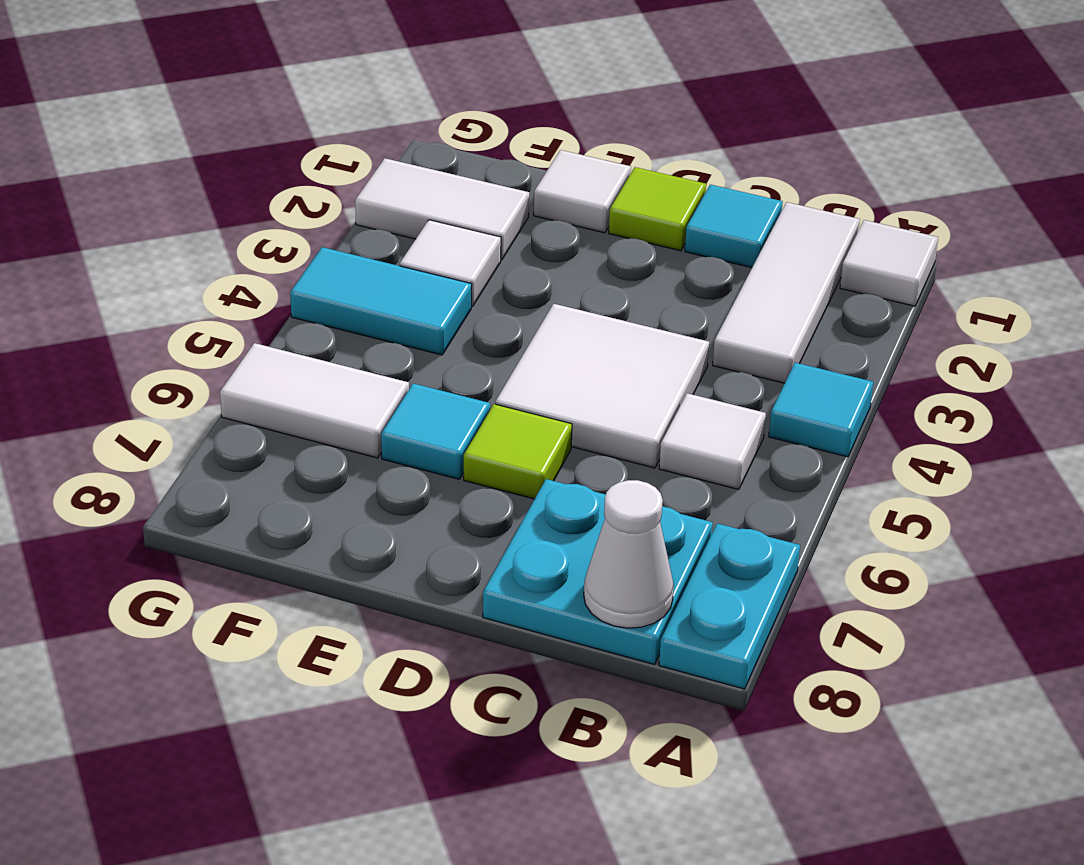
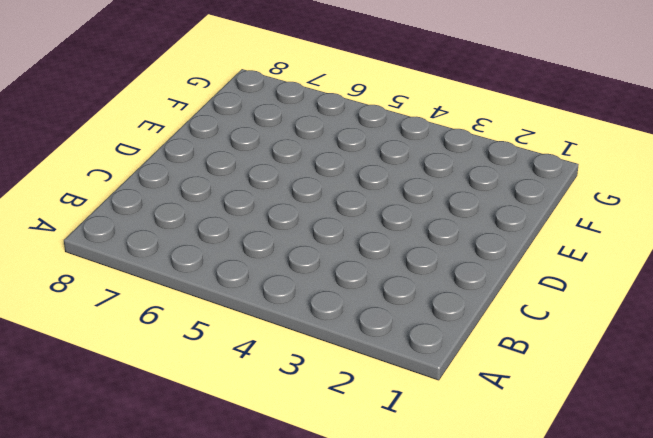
none -> white 1x1 tile [840,220,938,306]
none -> cyan 1x1 tile [769,363,873,457]
none -> cyan 1x2 plate [659,523,800,689]

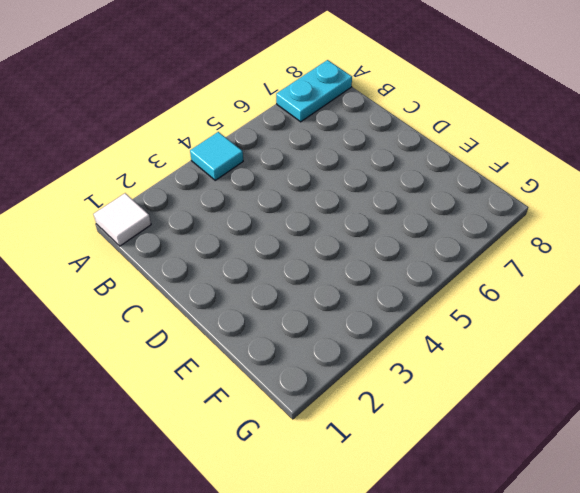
none -> white 1x3 tile [713,202,860,383]
none -> white 1x1 tile [659,393,766,489]
none -> cyan 2x2 plate [483,479,713,664]

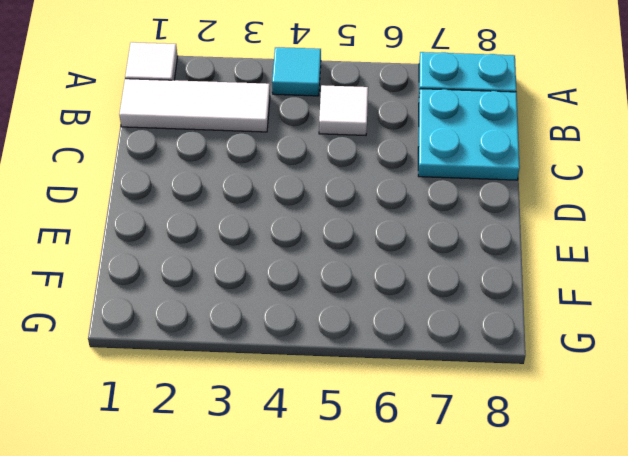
none -> cyan 1x1 tile [685,185,783,268]
none -> white 2x2 tile [495,304,709,468]
none -> lime 1x1 tile [609,167,706,251]

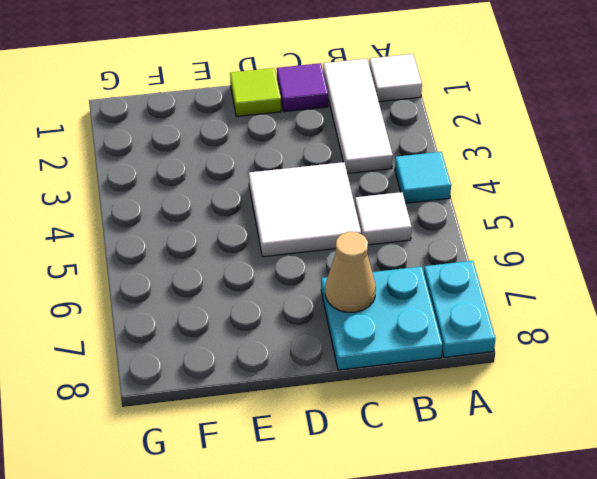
purple 1x1 tile [277,63,328,112] -> cyan 1x1 tile [685,185,783,268]
tan 1x1 cone [325,232,376,312] -> none
none -> lime 1x1 tile [464,404,572,499]
none -> white 1x1 tile [534,150,631,233]
none -> cyan 1x1 tile [381,383,490,479]

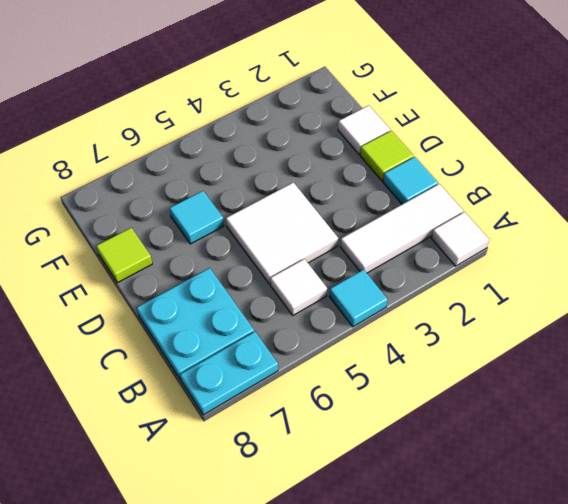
lime 1x1 tile [96,228,152,283] -> lime 1x1 tile moved to [464,404,572,499]
none -> white 1x2 tile [355,158,529,260]
none -> white 1x1 tile [400,220,501,307]
none -> cyan 1x2 tile [290,247,472,355]

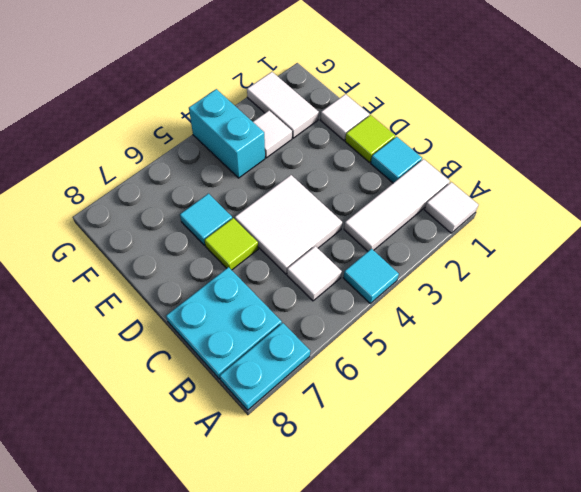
cyan 1x2 brick [189,89,265,178] -> cyan 1x2 tile [290,247,472,355]
none -> white 1x2 tile [220,343,409,458]
none -> white 1x1 cone [584,480,674,628]

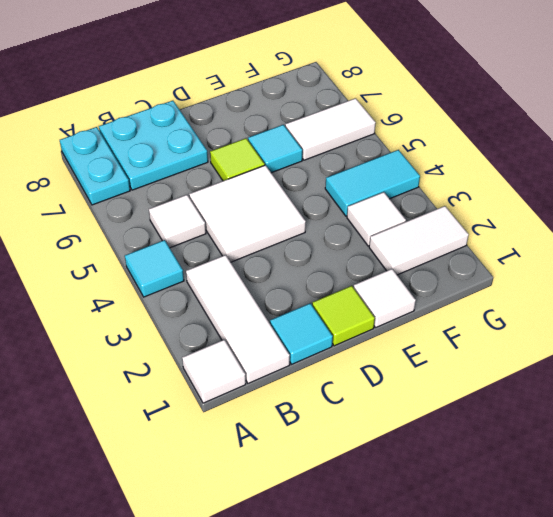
none -> white 1x1 cone [584,480,674,628]

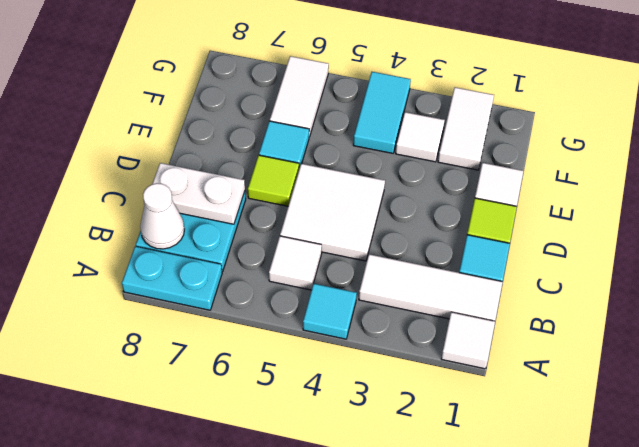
white 1x2 plate [152,163,245,224] -> none

